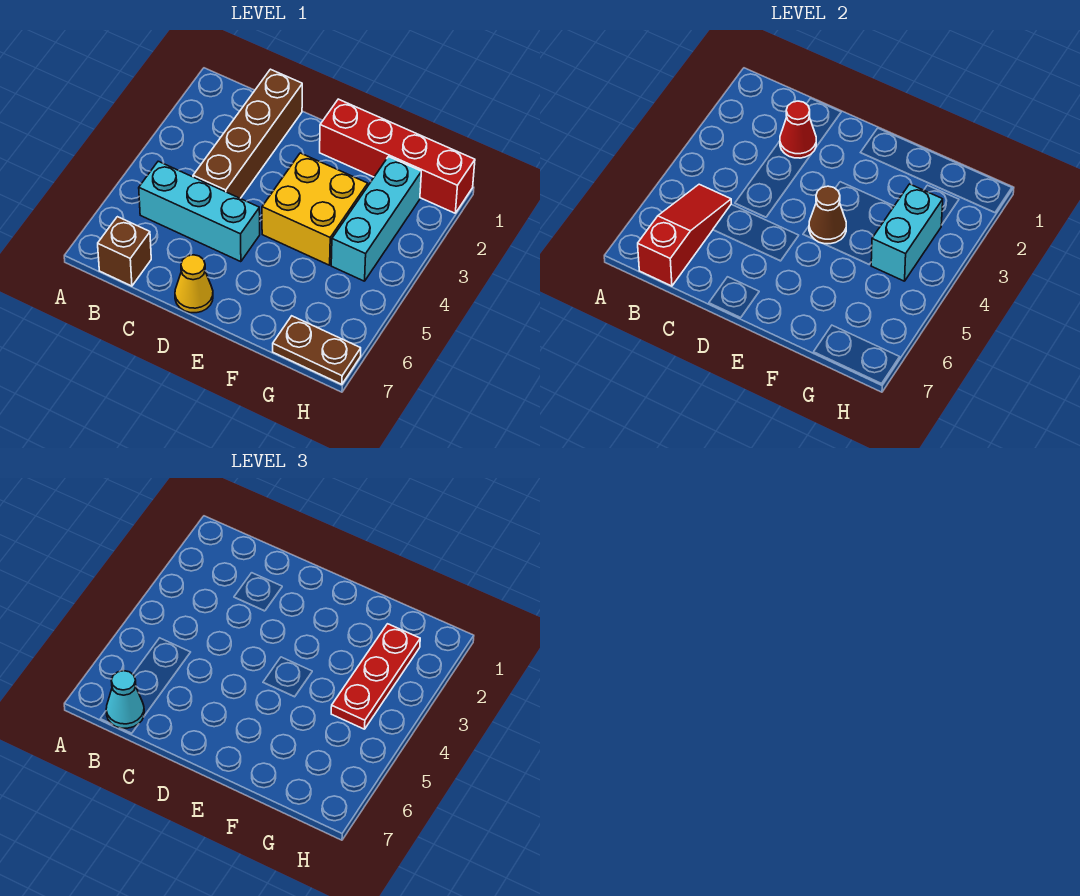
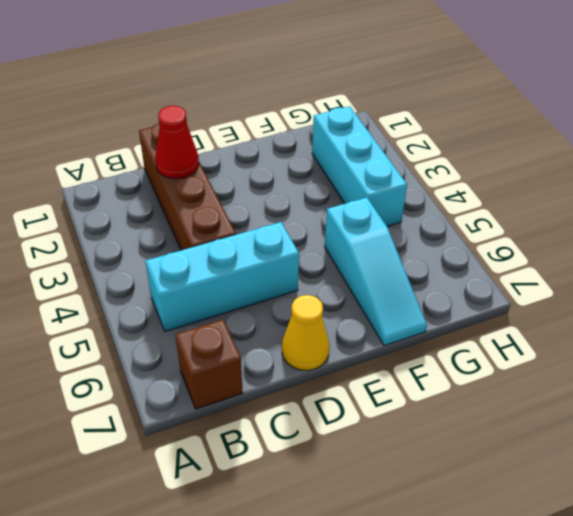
cyan 1x3 slope [325,197,427,346] -> none
none -> red 1x4 brick [320,99,475,213]
none -> yellow 2x2 brick [262,153,368,265]
none -> brown 1x2 plate [273,316,361,384]

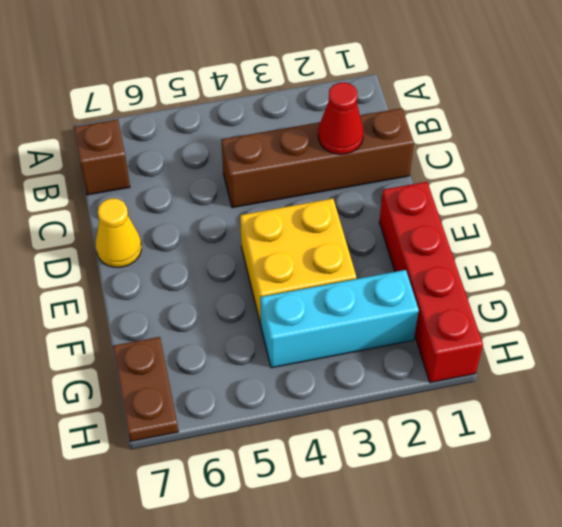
none -> cyan 1x3 brick [139,161,260,262]
none -> red 1x3 slope [638,184,731,286]
none -> brown 1x1 cone [809,186,846,244]

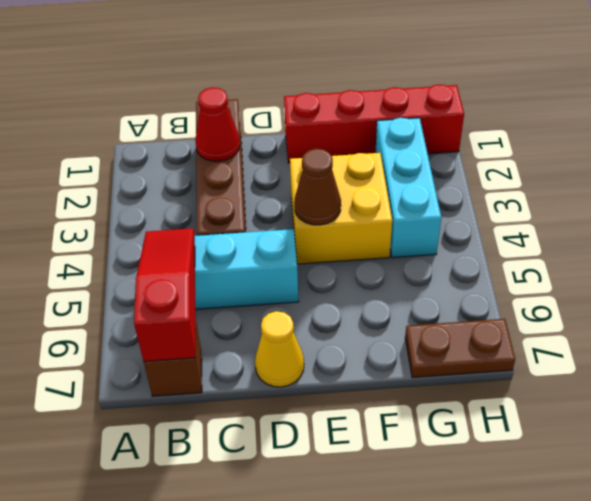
none -> cyan 1x2 brick [871,184,943,281]
none -> cyan 1x1 cone [106,671,144,728]
none -> red 1x3 plate [331,624,420,729]

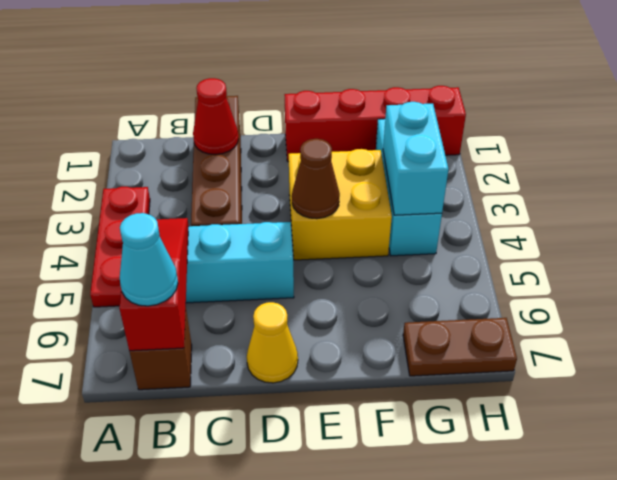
red 1x3 plate [90,187,150,307] -> red 1x3 plate moved to [331,624,420,729]

